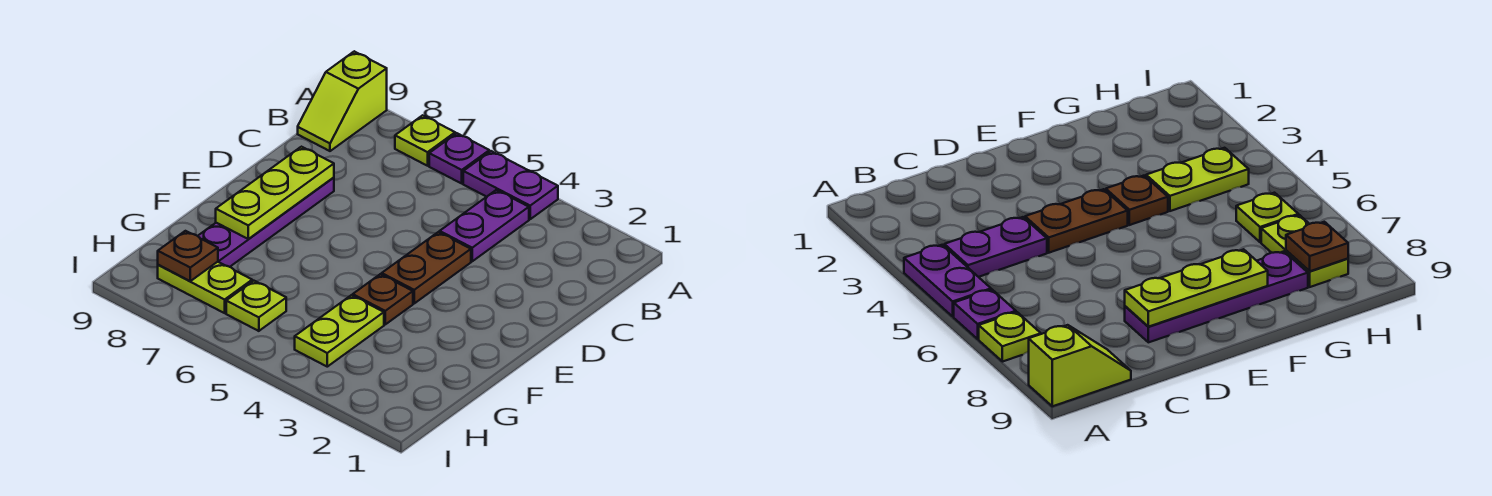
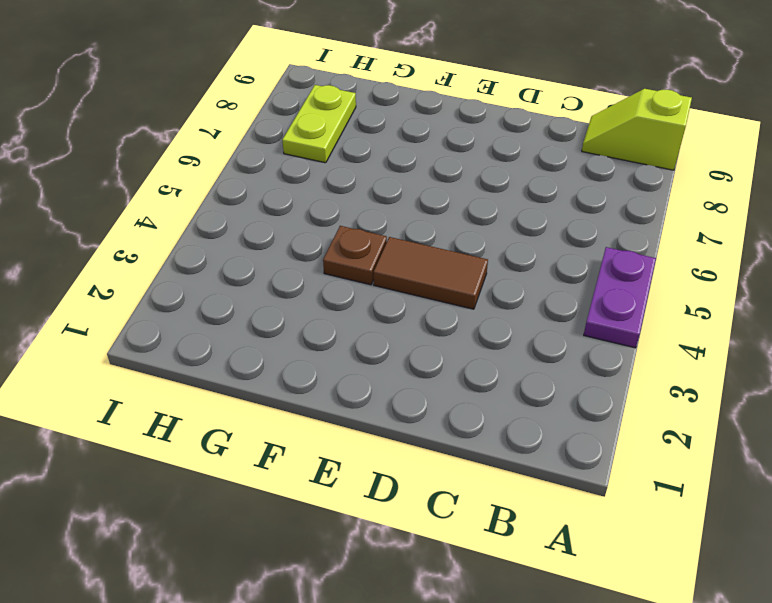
brown 1x2 tile [374,237,488,309] -> brown 1x2 plate [382,232,471,303]
none -> purple 1x1 plate [429,133,489,183]
none -> lime 1x1 plate [395,115,455,166]
none -> purple 1x2 plate [440,190,529,261]

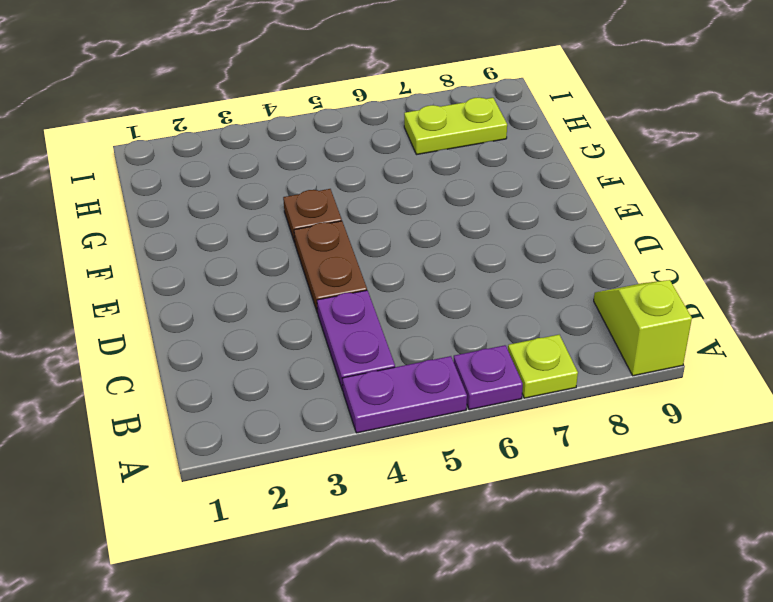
none -> purple 1x4 plate [198,177,334,267]
none -> lime 1x2 plate [295,295,384,367]
none -> lime 1x1 plate [226,281,286,331]

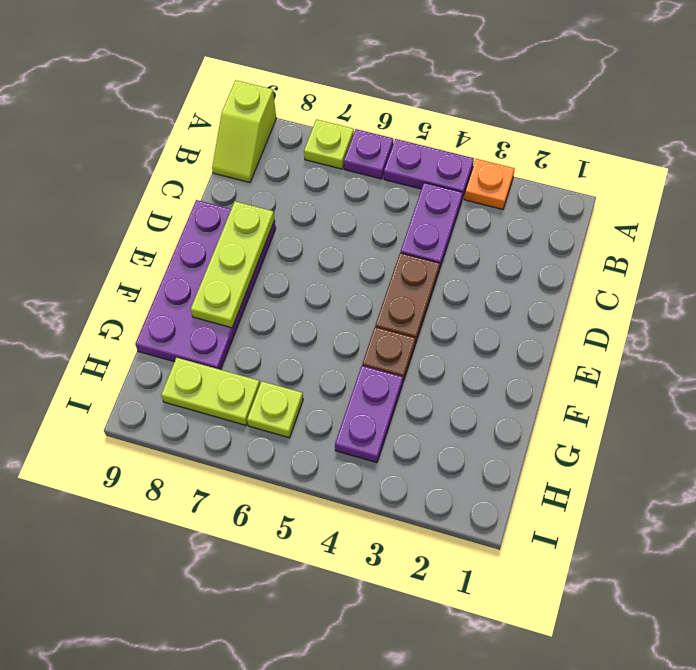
orange 1x1 plate [464,159,515,210] -> none
purple 2x4 plate [135,200,276,370] -> purple 1x4 plate [198,177,334,267]
purple 1x2 plate [335,366,403,463] -> lime 1x2 plate [295,295,384,367]
none -> brown 1x1 plate [158,231,218,281]

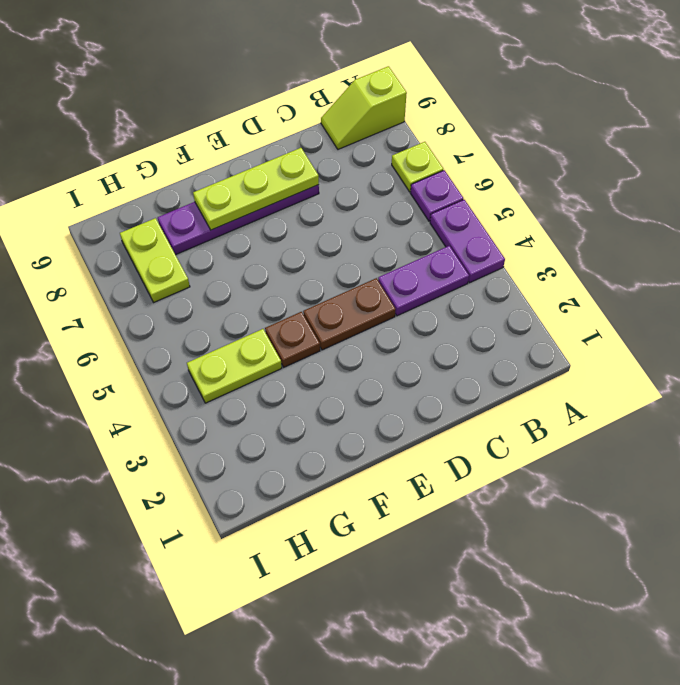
none -> lime 1x1 plate [226,281,286,331]
none -> brown 1x1 plate [158,231,218,281]

